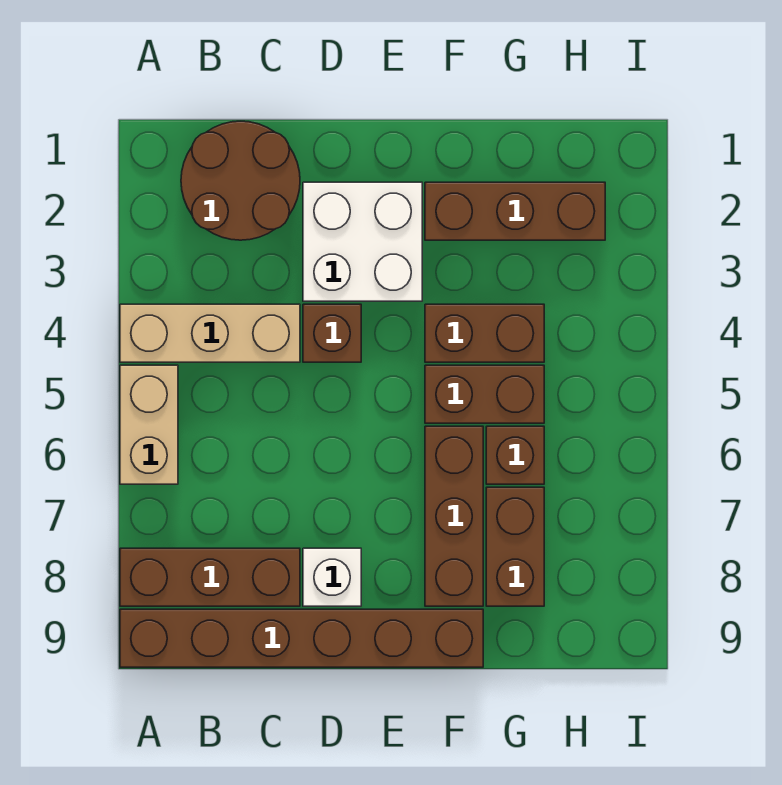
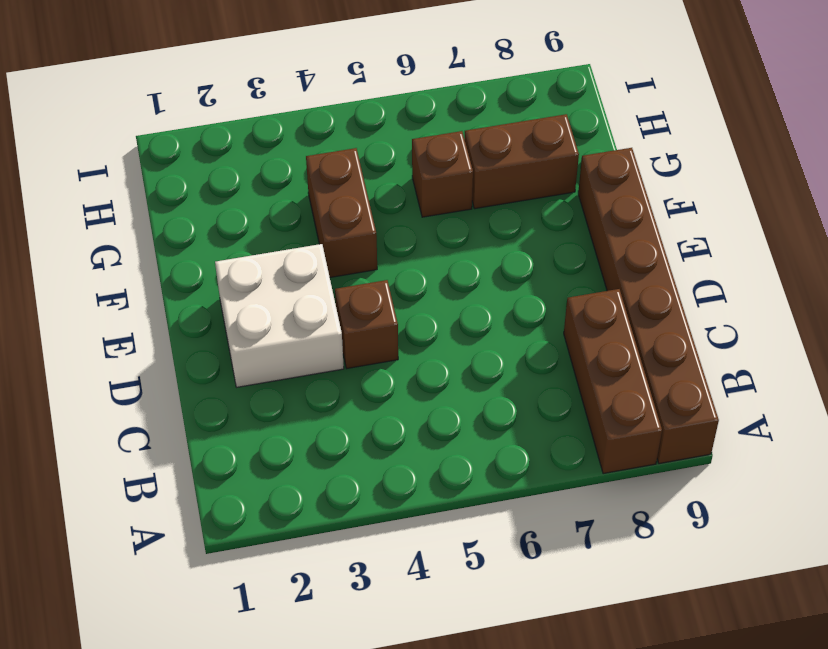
none -> tan 1x3 brick [120,304,300,362]
none -> tan 1x2 brick [120,365,178,484]
none -> brown 2x2 round brick [181,121,300,240]

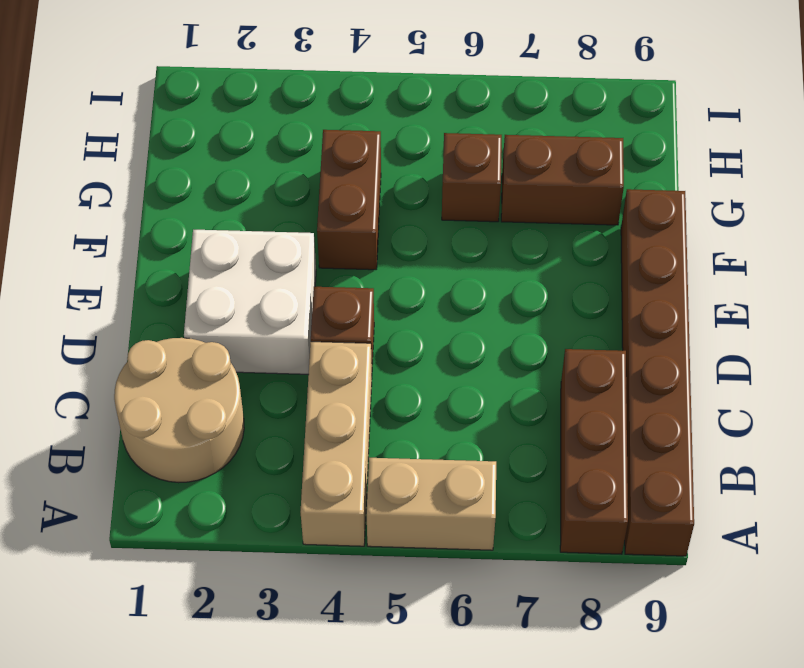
tan 2x2 round brick [114,338,244,483] -> brown 2x2 round brick [181,121,300,240]
none -> white 1x1 brick [303,548,361,606]
none -> brown 1x3 brick [425,182,605,240]
none -> brown 1x2 brick [425,365,544,423]

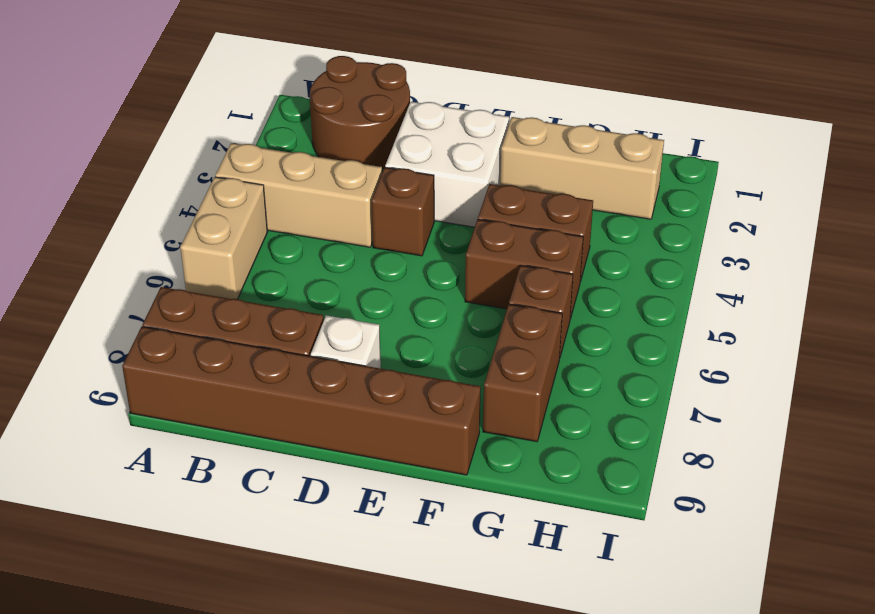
tan 1x3 brick [500,117,664,219] -> brown 1x3 brick [425,182,605,240]
none -> brown 1x3 brick [425,426,483,606]

